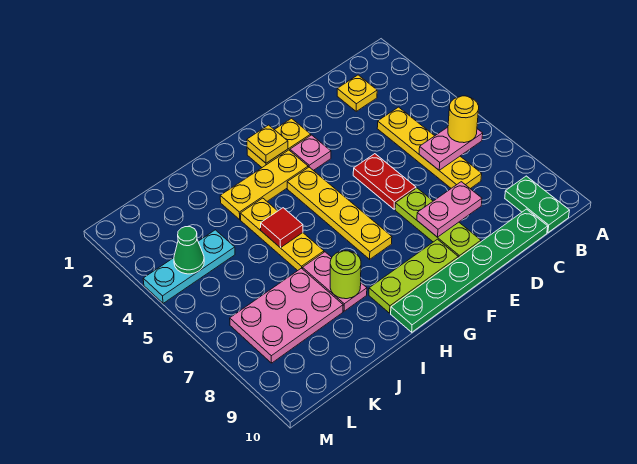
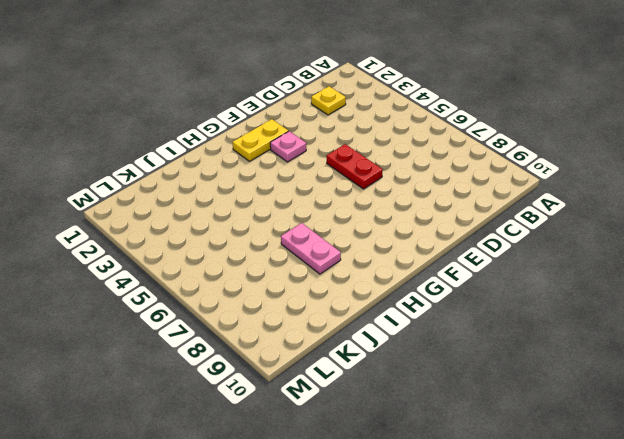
none -> green 1x2 plate [505,176,570,233]
none -> yellow 1x4 plate [377,107,482,189]
none -> green 1x6 plate [391,209,548,332]

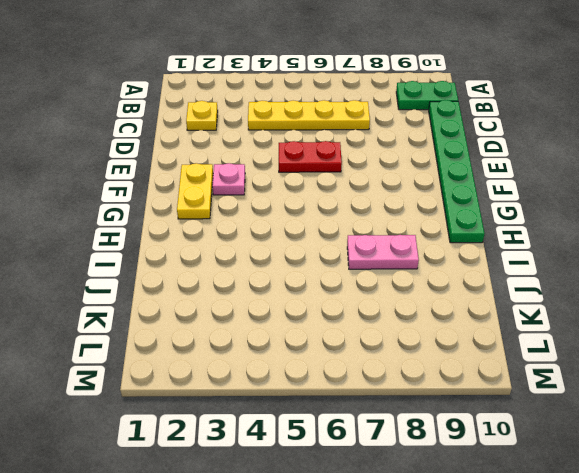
none -> lime 1x3 plate [395,188,481,258]
none -> lime 1x3 plate [369,239,458,313]
none -> yellow 1x3 plate [220,150,308,220]

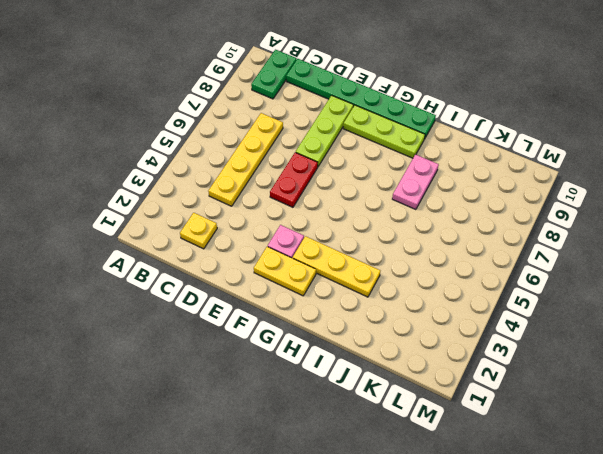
none -> yellow 1x4 plate [287,167,392,259]
none -> yellow 1x3 plate [240,198,324,271]
none -> pink 2x3 plate [230,268,343,363]

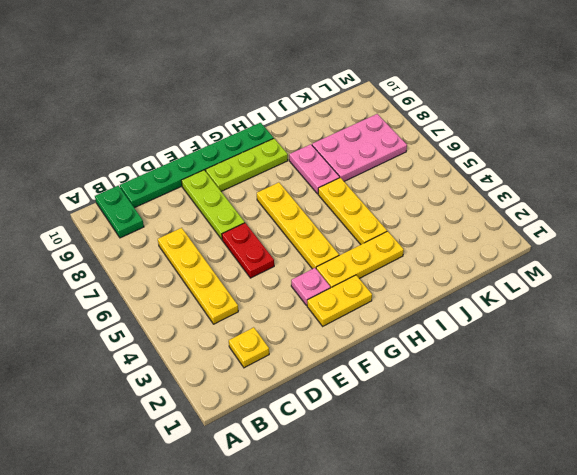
none -> cyan 1x3 plate [143,230,235,303]
none -> pink 1x2 plate [419,127,483,170]
none -> pink 1x2 plate [417,182,482,237]

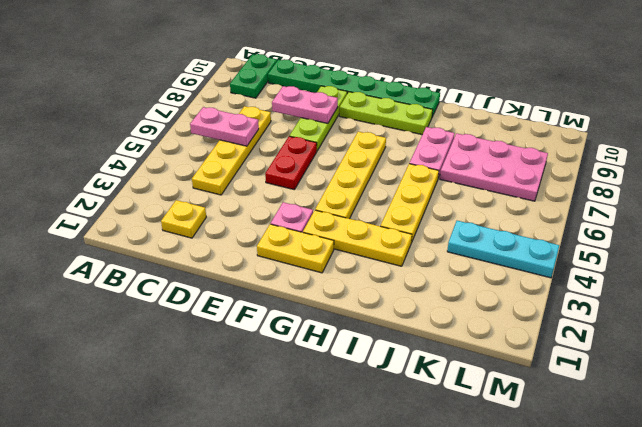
none -> yellow 1x1 plate [247,125,288,163]
none -> red 1x1 tile [261,208,303,248]
none -> lime 1x1 round brick [330,251,361,299]

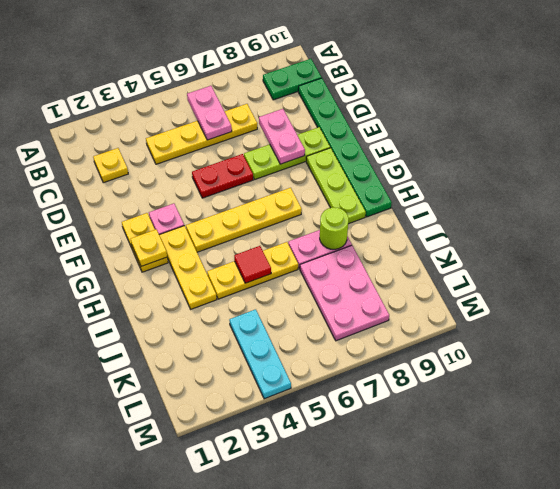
none -> green 1x1 cone [174,227,204,274]
none -> yellow 1x1 round brick [448,96,479,143]

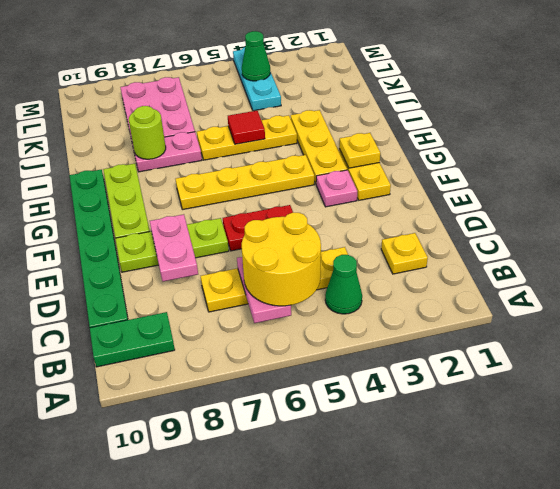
green 1x1 cone [325,255,362,314] -> none
yellow 2x2 round brick [242,213,321,306] -> yellow 1x1 round brick [448,96,479,143]

